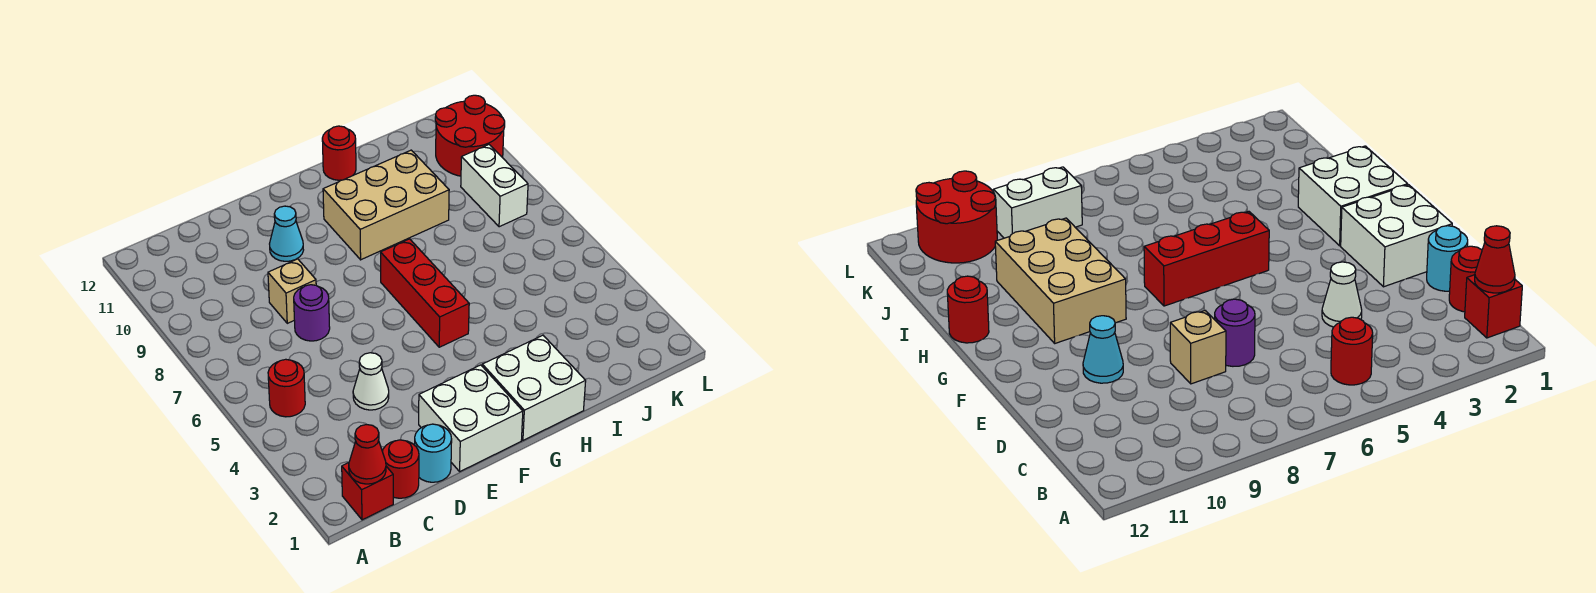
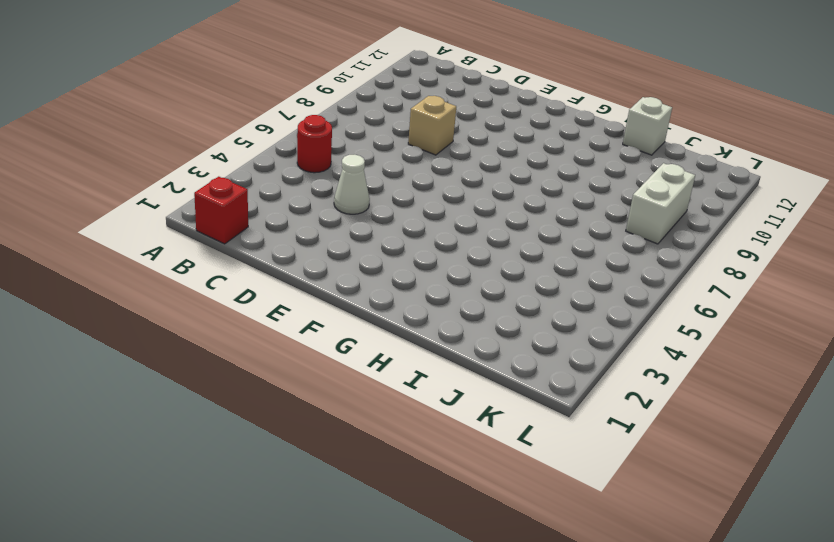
white 1x1 brick [623,97,672,155] -> none
none -> red 1x1 round brick [382,440,419,498]
none -> cyan 1x1 round brick [415,424,452,482]
none -> purple 1x1 round brick [294,285,330,341]

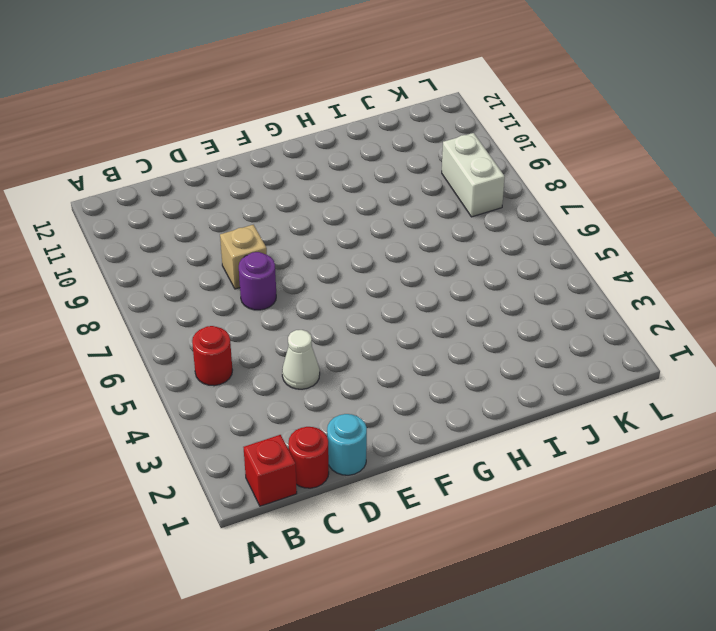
none -> white 2x2 brick [419,365,523,471]
none -> cyan 1x1 cone [270,206,303,261]
none -> white 2x2 brick [482,335,586,440]

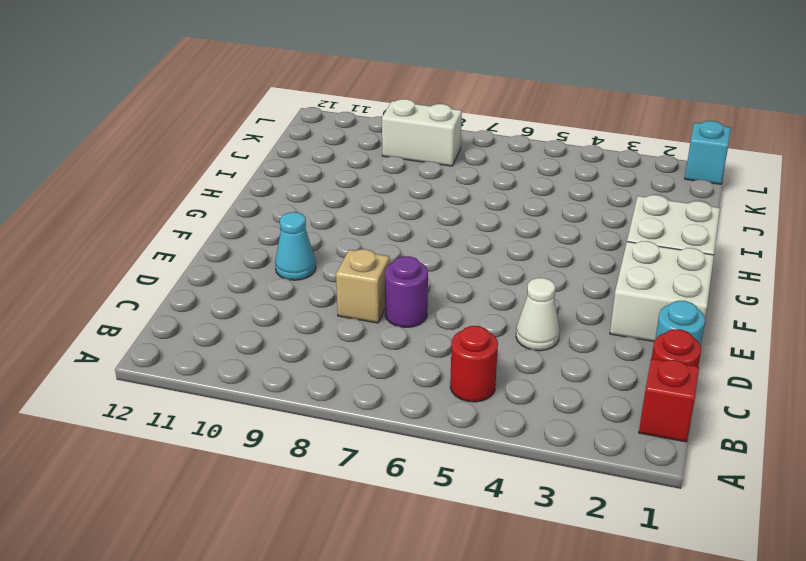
cyan 1x1 brick [685,121,731,184] -> none
none -> red 1x3 brick [381,239,469,347]
none -> tan 2x3 brick [323,150,449,260]
none -> red 1x1 round brick [322,126,356,180]

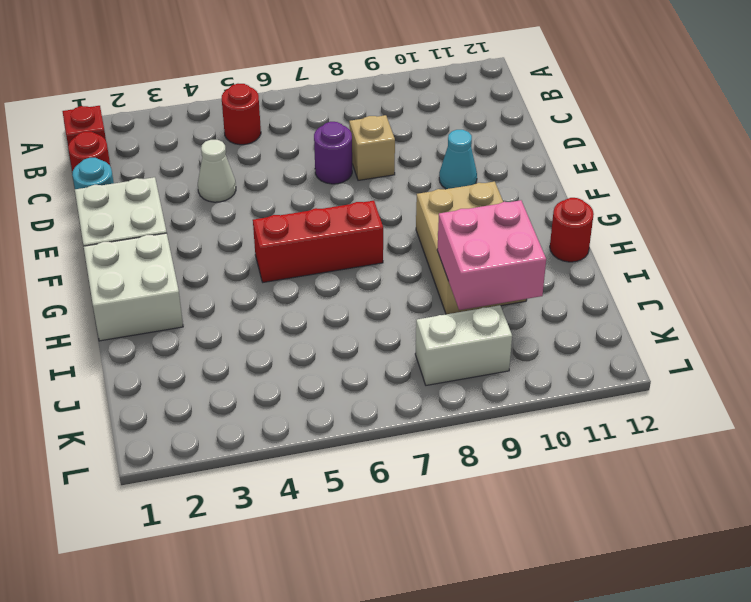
pink 2x2 brick [437,200,546,310] -> none
none -> red 2x2 round brick [435,95,505,176]
none -> red 1x1 cone [349,424,386,484]

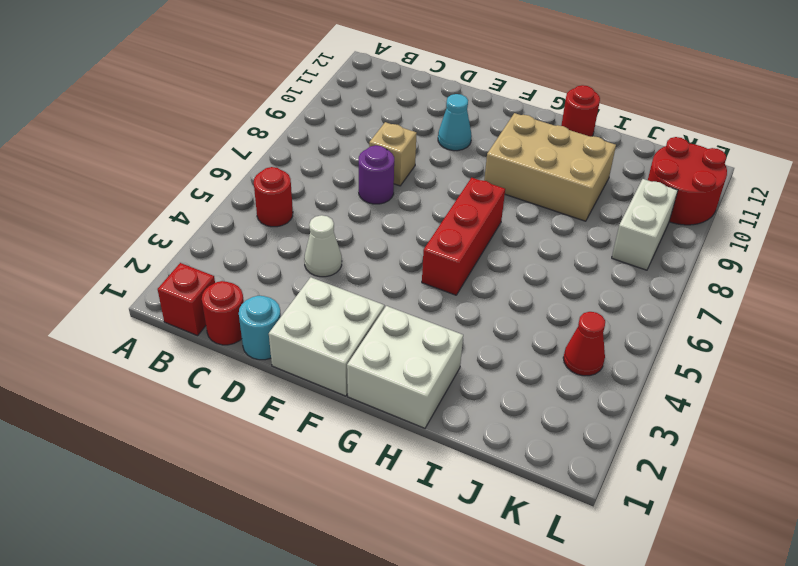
red 1x1 cone [563,312,605,376] -> red 1x1 cone moved to [349,424,386,484]

